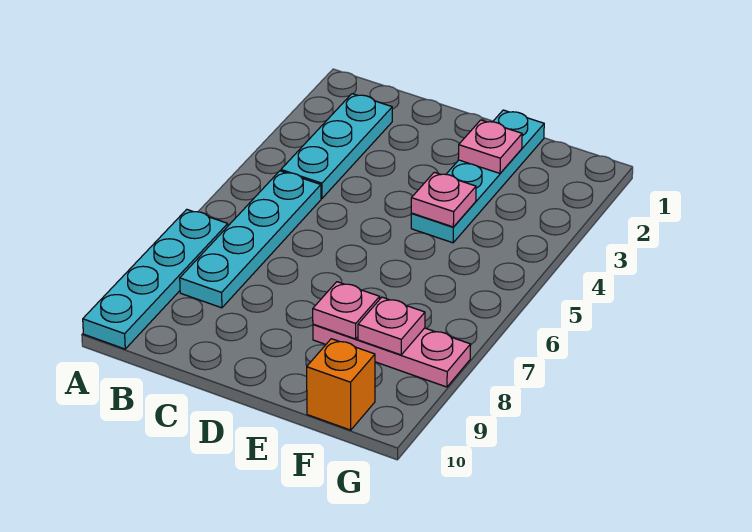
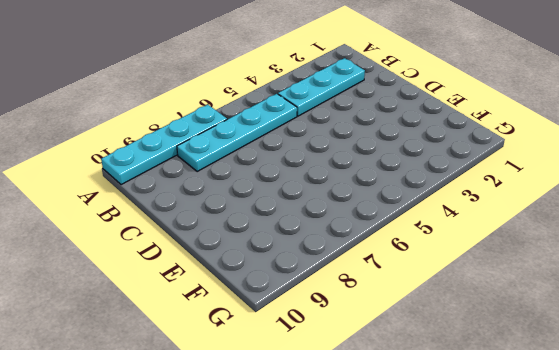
none -> cyan 1x4 plate [411,110,544,243]
none -> pink 1x3 plate [313,324,471,387]

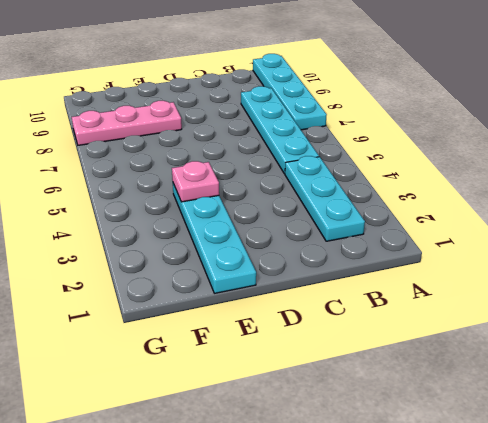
none -> orange 1x1 brick [307,339,375,430]
none -> pink 1x1 plate [458,120,522,173]

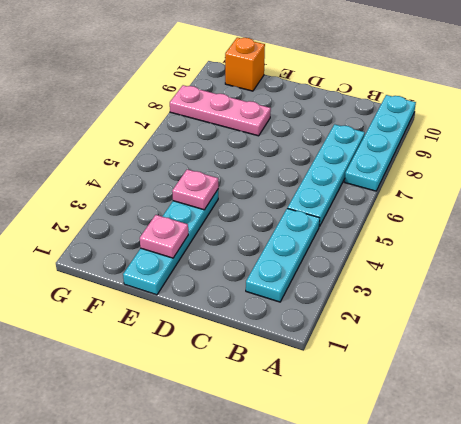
none -> pink 1x1 plate [313,282,380,339]
none -> pink 1x1 plate [358,297,425,355]

